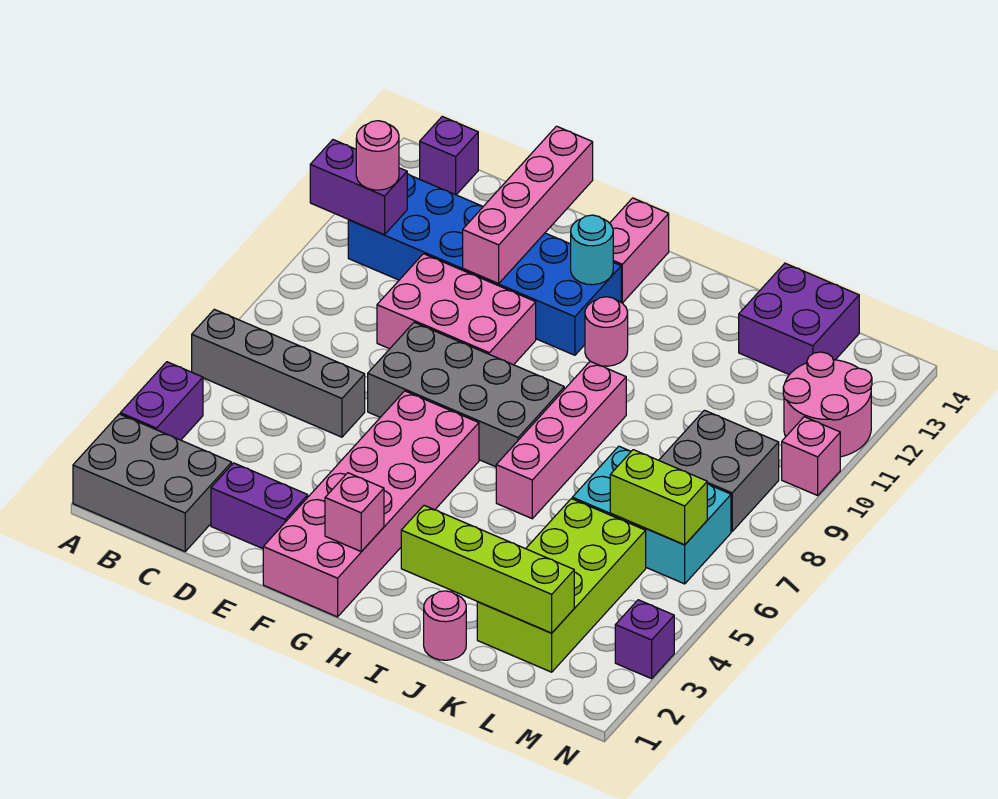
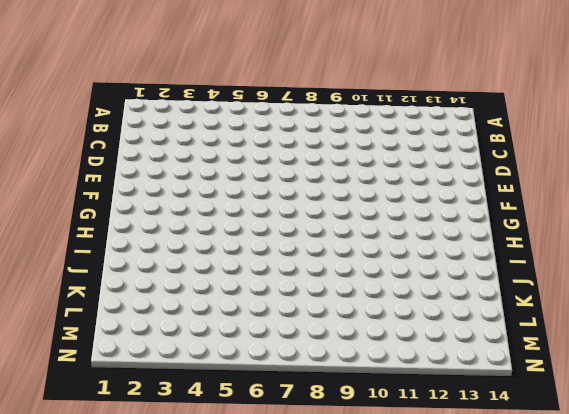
none -> grey 2x3 brick [73,414,232,551]
none -> purple 1x2 brick [120,362,203,440]
none -> grey 1x4 brick [192,309,365,437]

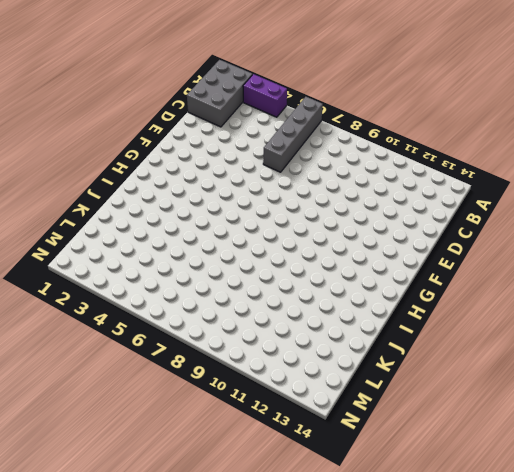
none -> blue 2x6 brick [348,174,621,355]
none -> purple 1x1 brick [420,117,478,195]
none -> purple 1x2 brick [211,463,308,549]

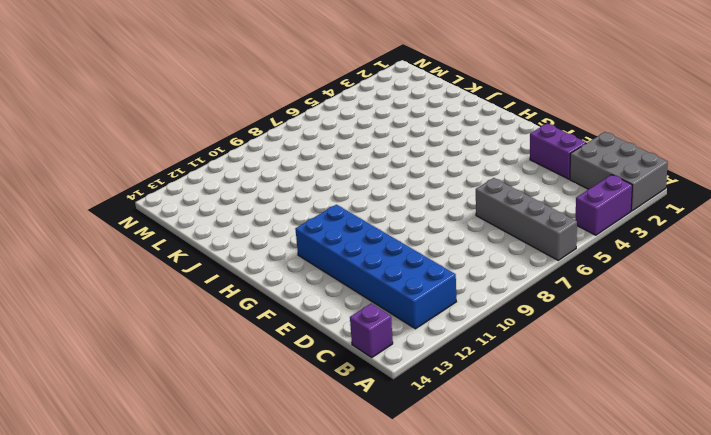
none -> pink 2x3 brick [377,254,536,365]
none -> grey 2x4 brick [368,322,564,467]
none -> pink 2x6 brick [263,391,479,617]

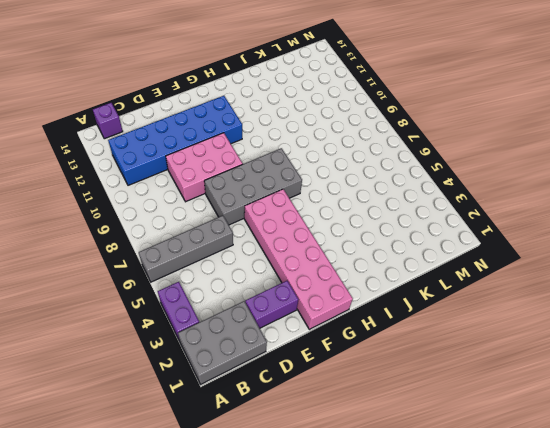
none -> pink 1x2 brick [610,198,669,303]
none -> pink 1x1 round brick [585,297,628,366]
none -> pink 1x4 brick [496,361,626,519]

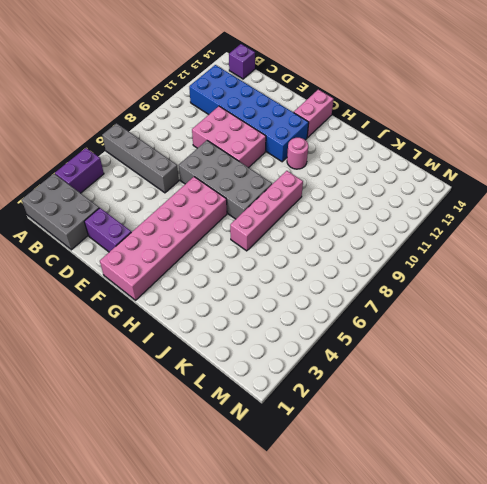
none -> pink 1x1 round brick [424,591,466,660]
none -> lime 2x4 brick [477,499,646,672]
none -> cyan 2x3 brick [572,446,731,584]

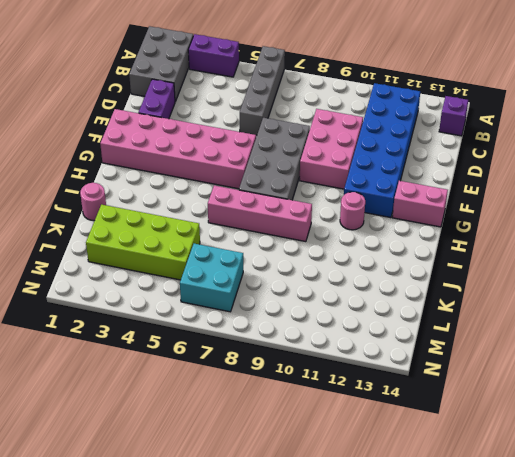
cyan 2x2 brick [180,244,243,312] -> cyan 2x3 brick [572,446,731,584]
none -> purple 2x2 brick [739,263,859,375]
none -> grey 2x2 brick [659,410,779,531]
none -> pink 2x2 round brick [783,352,872,457]

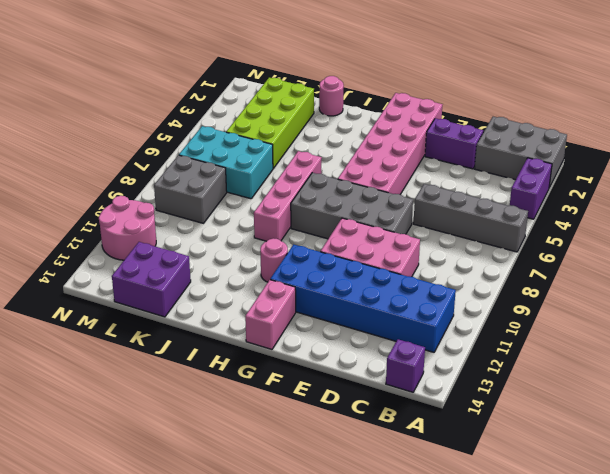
none -> purple 1x1 brick [615,600,674,679]
none -> pink 1x1 brick [782,417,840,495]
none -> purple 1x2 brick [310,140,407,235]

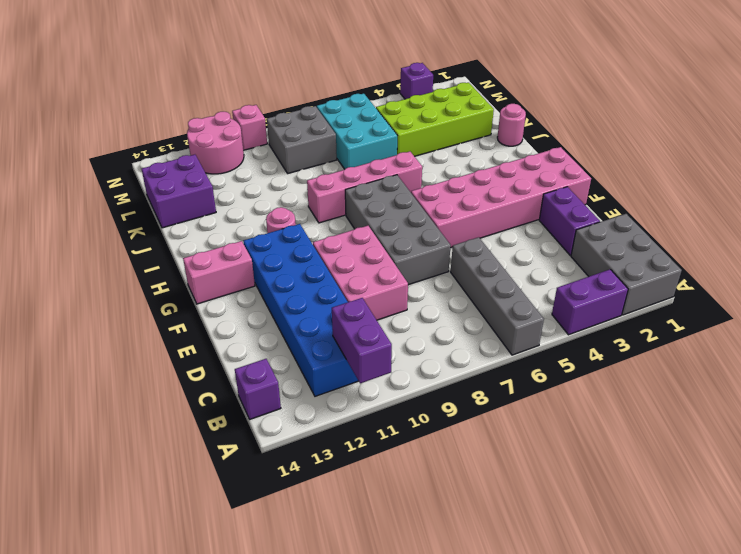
none -> pink 1x4 brick [463,126,593,283]
none -> pink 1x1 brick [325,473,384,552]
none -> cyan 1x1 round brick [571,215,613,285]

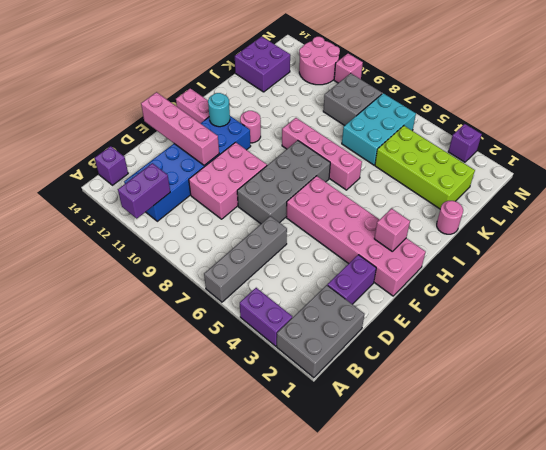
none -> lime 1x4 brick [401,505,574,633]
none -> lime 1x2 brick [610,450,707,545]
none -> pink 1x1 round brick [356,121,399,190]

